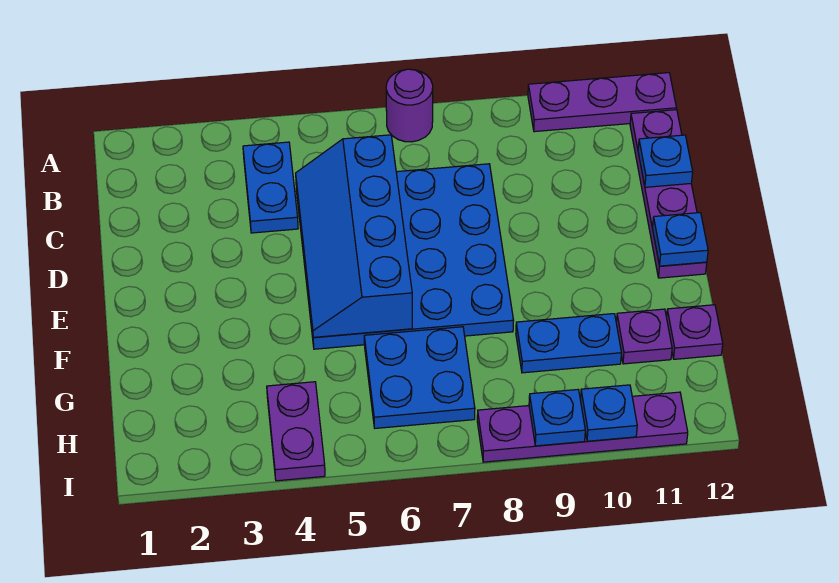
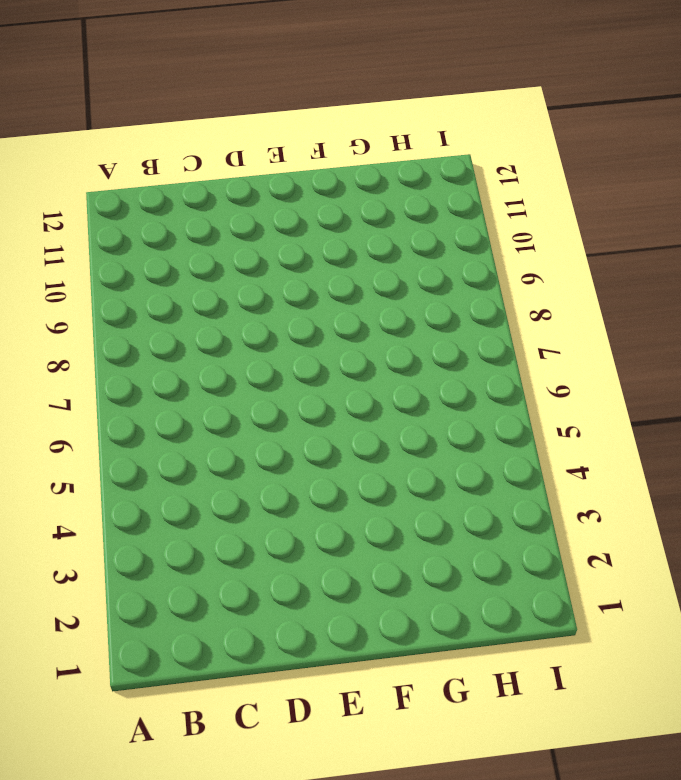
none -> purple 1x1 round brick [386,69,433,142]
none -> purple 1x3 plate [528,73,676,132]
none -> blue 1x2 plate [243,142,298,233]

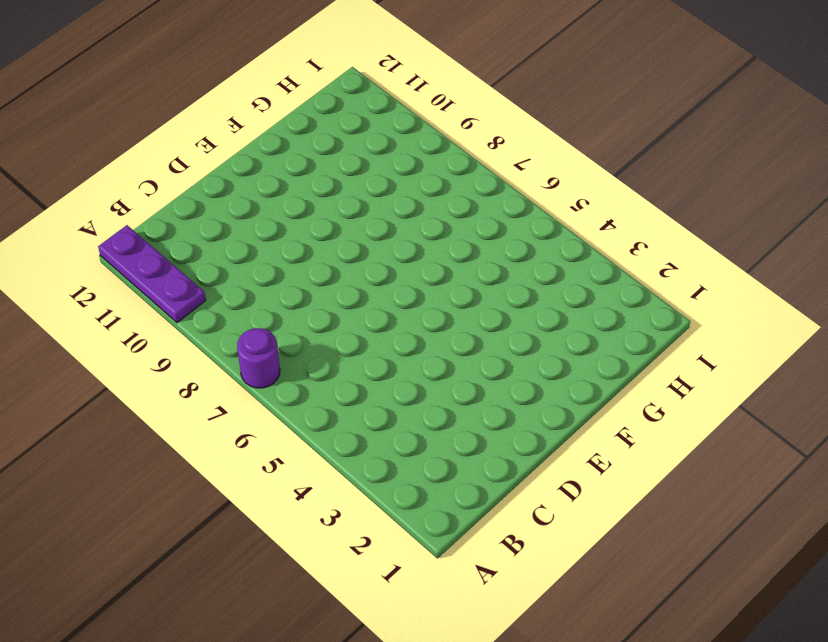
none -> blue 1x2 plate [243,142,298,233]
none -> purple 1x4 plate [630,110,707,278]
none -> blue 4x4 plate [296,164,514,349]

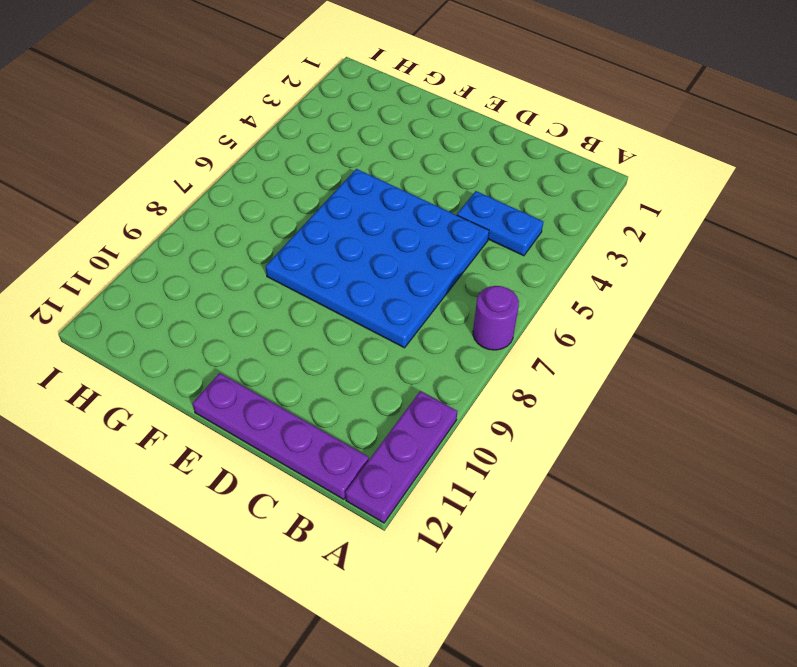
none -> blue 2x2 plate [364,327,475,428]
none -> blue 1x2 plate [516,314,621,373]
none -> purple 1x1 plate [616,309,672,364]

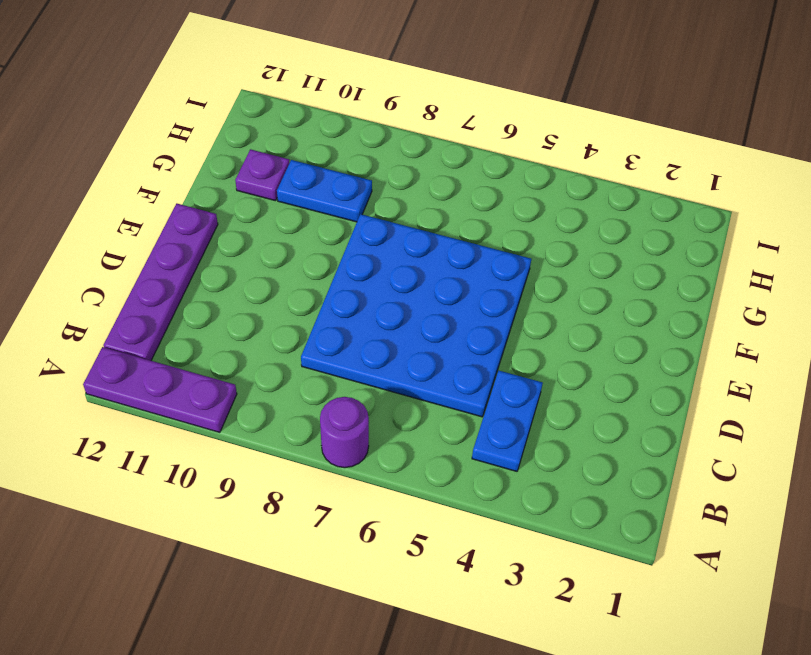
none -> blue 2x2 plate [364,327,475,428]
none -> purple 1x1 plate [667,305,723,359]
none -> purple 1x2 plate [267,382,325,481]

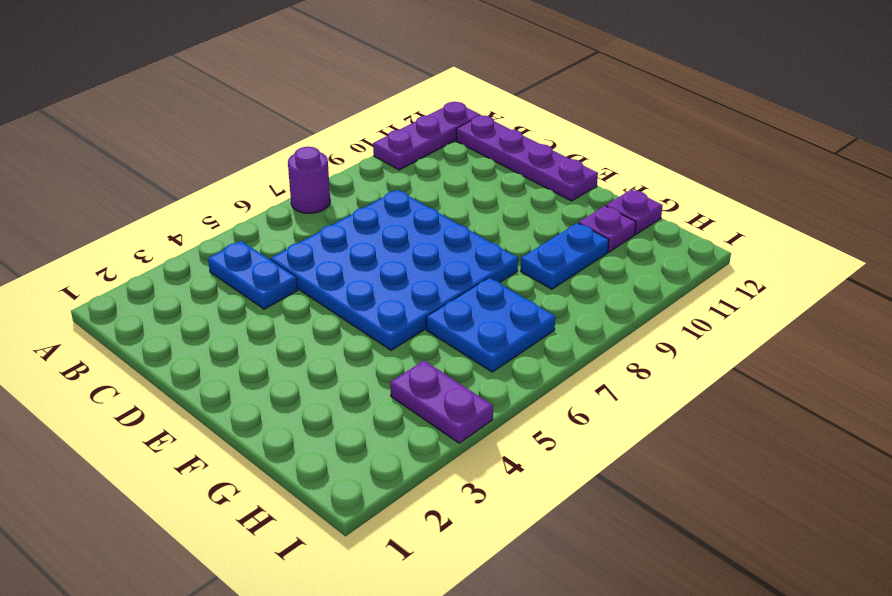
none -> purple 1x4 plate [477,392,688,462]
none -> blue 2x4 slope [296,135,412,337]
none -> blue 1x1 plate [638,135,693,187]

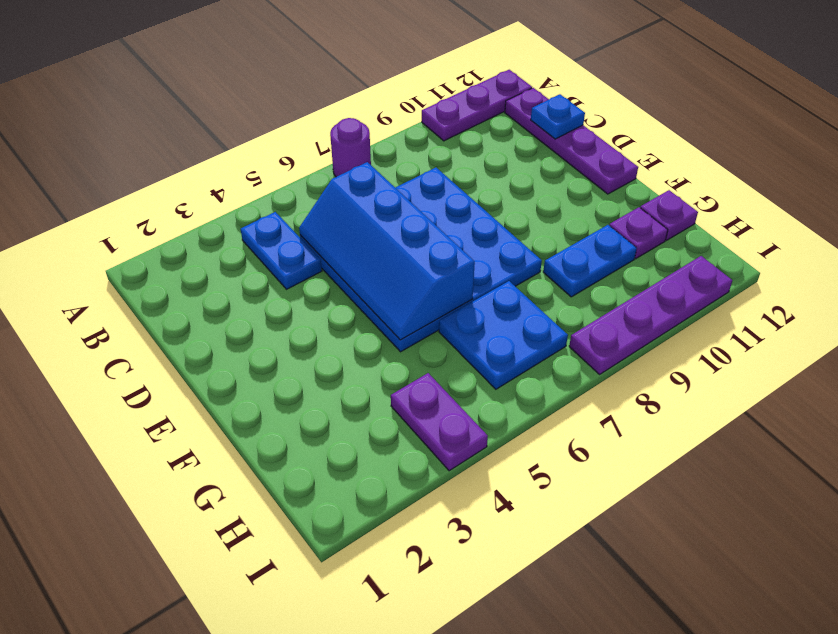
none -> blue 1x1 plate [653,213,708,266]
none -> blue 1x1 plate [529,390,585,446]
none -> blue 1x1 plate [580,385,637,441]

